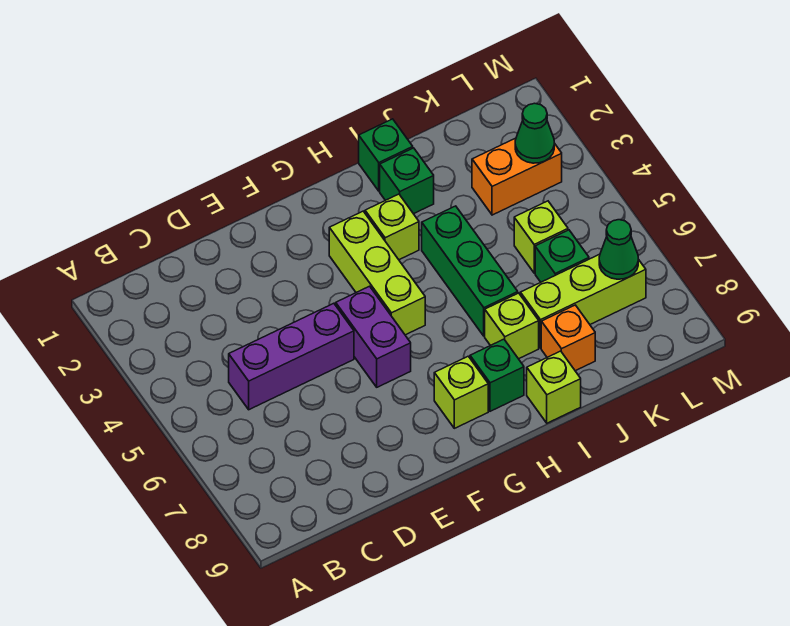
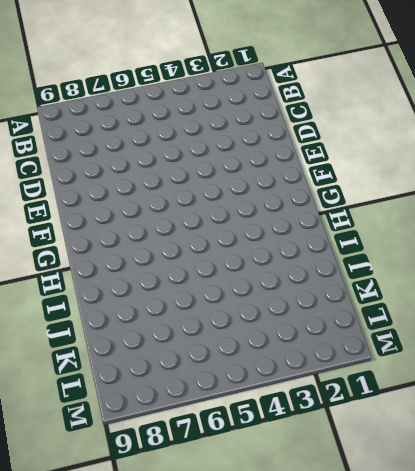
none -> purple 1x3 brick [229,303,354,410]
none -> purple 1x2 brick [336,286,411,387]
none -> lime 1x3 brick [329,211,425,335]

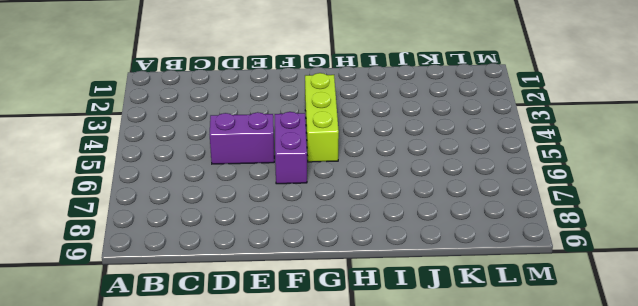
purple 1x2 brick [210,112,274,164] -> purple 1x3 brick [229,303,354,410]
none -> lime 1x1 brick [434,356,488,428]
none -> lime 1x1 brick [365,194,419,260]
none -> green 1x1 brick [470,339,524,411]

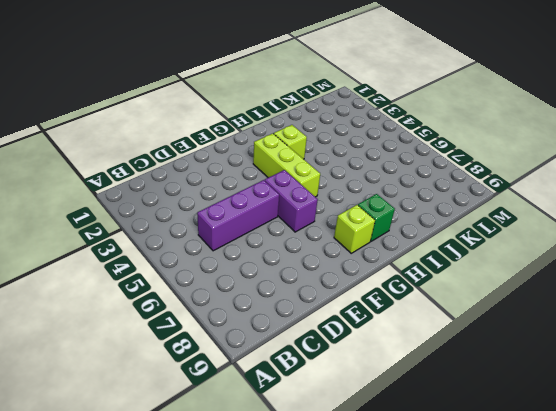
none -> green 1x1 brick [359,119,413,191]
none -> green 1x1 brick [380,148,434,214]
none -> green 1x3 brick [422,206,518,336]

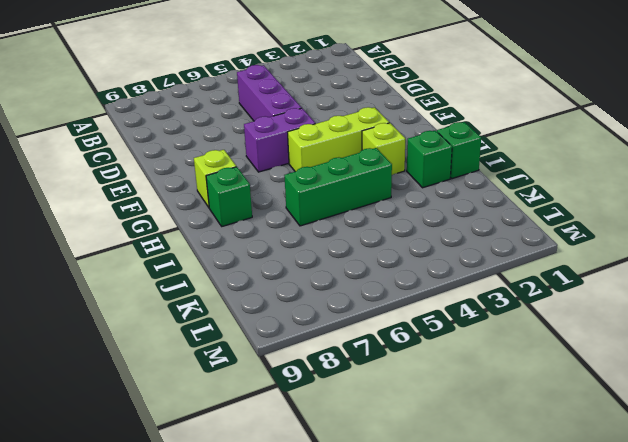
none -> lime 1x1 brick [485,293,539,359]
none -> lime 1x1 brick [527,351,581,423]
none -> lime 1x3 brick [520,254,646,348]

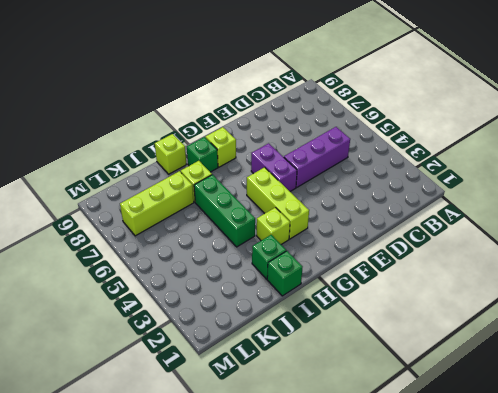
none -> orange 1x1 brick [541,305,595,371]
none -> orange 1x2 brick [472,138,562,215]
none -> lime 1x1 brick [514,201,568,273]

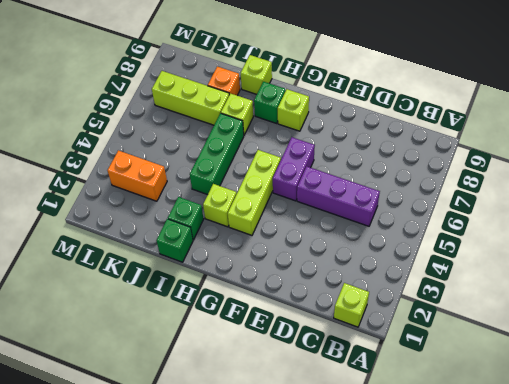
lime 1x1 brick [334,283,369,327] -> lime 1x1 brick moved to [514,201,568,273]
none -> green 1x1 brick [535,230,589,282]
none -> green 1x1 cone [515,103,554,163]
none -> green 1x1 cone [599,220,638,279]

